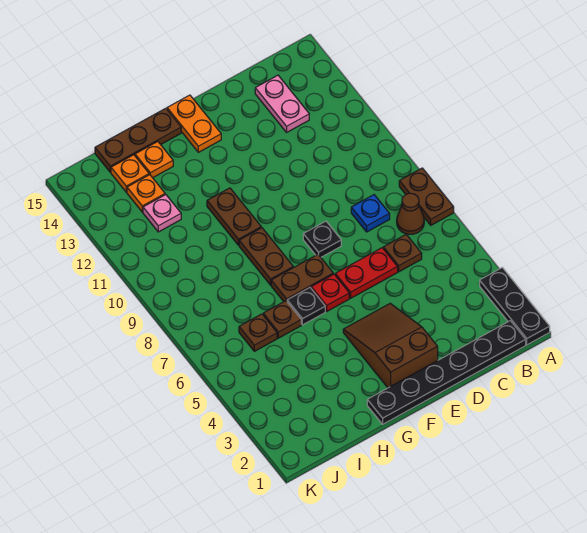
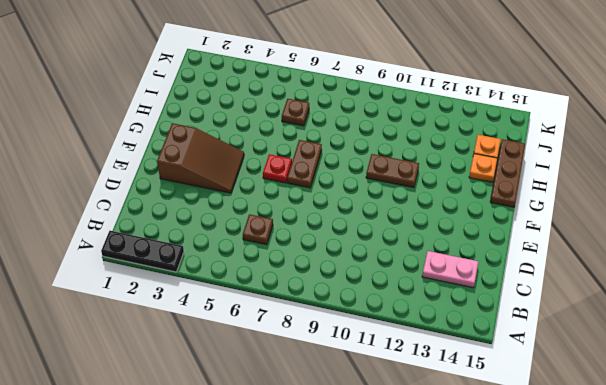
none -> brown 1x2 plate [399,168,454,225]
none -> black 1x6 plate [367,321,526,424]
none -> brown 1x1 cone [397,193,424,234]

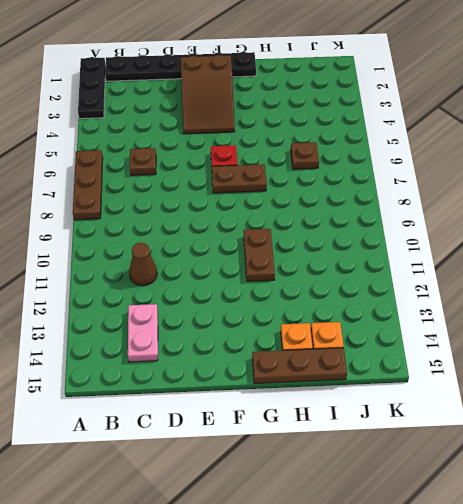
brown 1x3 plate [73,150,103,220] -> brown 1x2 plate [399,168,454,225]
brown 1x1 cone [129,243,157,286] -> brown 1x1 cone moved to [397,193,424,234]
none -> blue 1x1 plate [351,195,390,232]
none -> red 1x2 plate [335,248,398,298]
none -> black 1x1 plate [303,221,341,257]

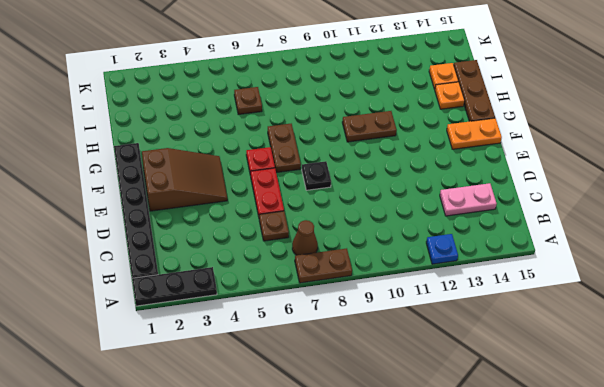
blue 1x1 plate [426,234,458,264] -> blue 1x1 plate moved to [351,195,390,232]
none -> black 1x1 plate [287,288,325,325]
none -> brown 1x2 plate [239,228,293,285]
none -> brown 1x1 plate [263,301,301,338]

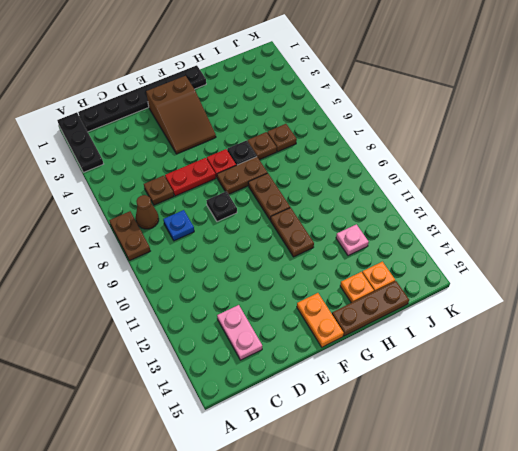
none -> orange 1x1 plate [127,175,165,212]

